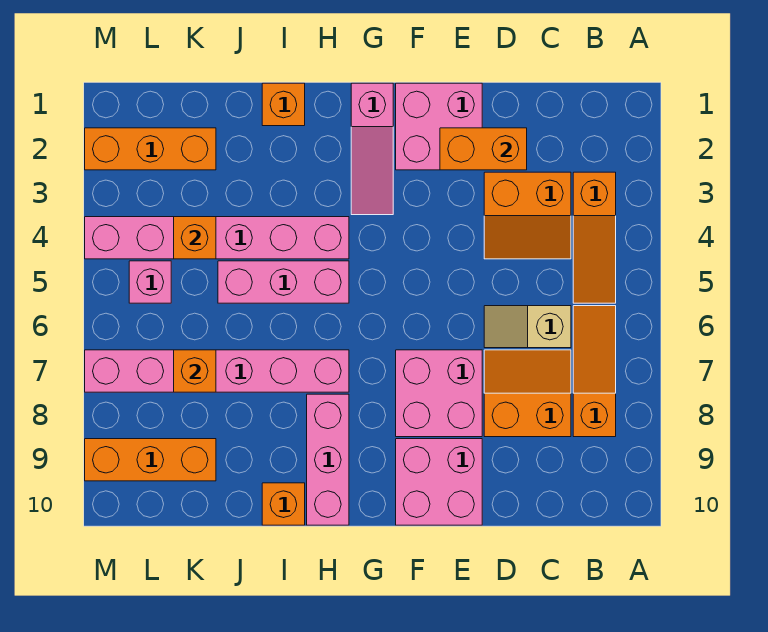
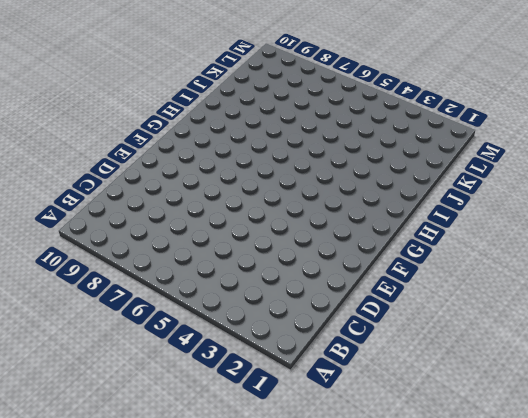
none -> orange 1x3 slope [573,172,616,303]
none -> orange 1x3 slope [573,306,616,437]
none -> orange 2x2 slope [484,172,571,259]

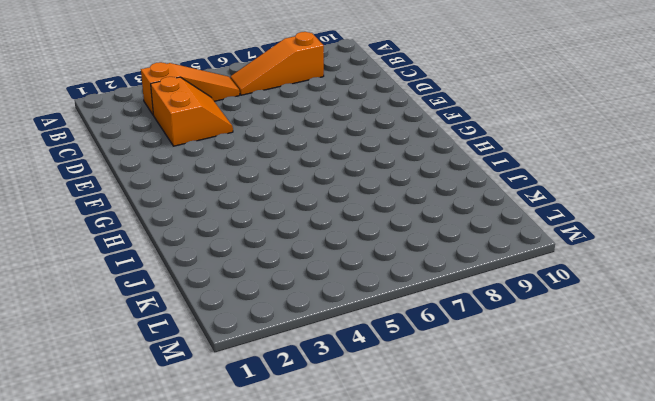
none -> tan 1x2 slope [484,306,571,348]
none -> orange 2x2 slope [484,350,571,437]
none -> pink 2x2 brick [396,83,482,170]

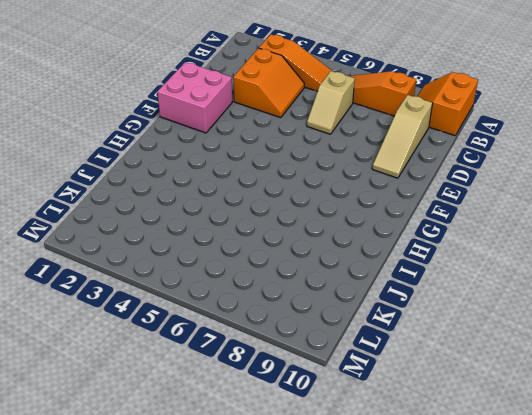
orange 2x2 slope [417,72,478,136] -> orange 2x2 slope moved to [484,350,571,437]
tan 1x3 slope [372,95,433,178] -> pink 2x2 brick [396,439,482,525]
none -> pink 2x2 brick [396,350,482,437]
none -> pink 1x3 slope [351,83,393,215]
none -> pink 1x6 brick [85,217,349,259]

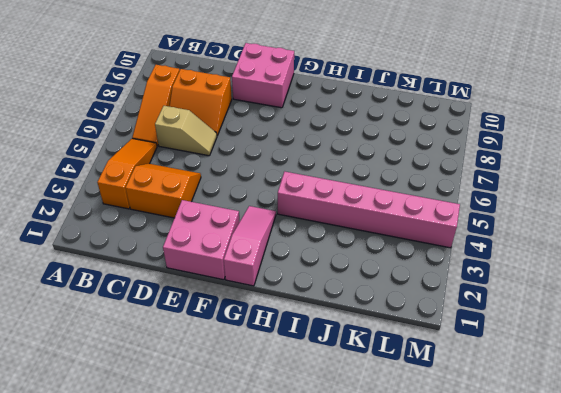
none -> pink 2x2 brick [396,350,482,437]
none -> pink 1x3 brick [218,261,349,303]
none -> pink 1x6 brick [85,350,349,392]

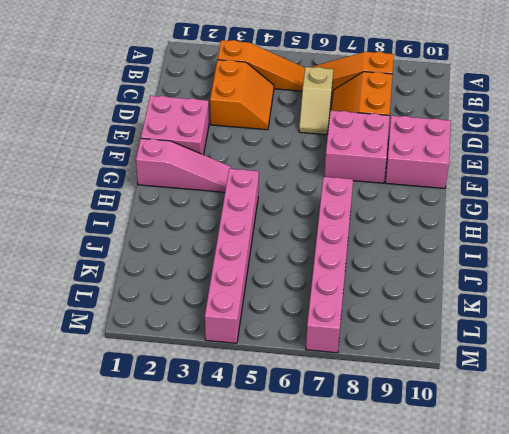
none -> pink 1x3 brick [218,261,349,303]
none -> pink 1x3 brick [307,394,349,525]
none -> orange 1x1 brick [262,83,305,126]

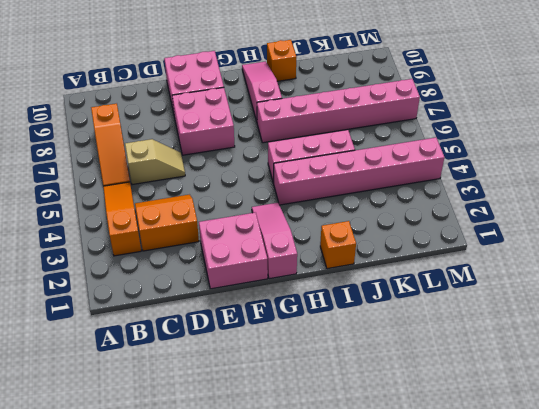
pink 1x3 slope [242,61,282,122] -> pink 1x3 brick [307,394,349,525]
none -> orange 2x2 slope [484,350,571,437]
none -> orange 1x3 brick [85,128,216,170]
none -> orange 1x3 brick [85,439,216,481]

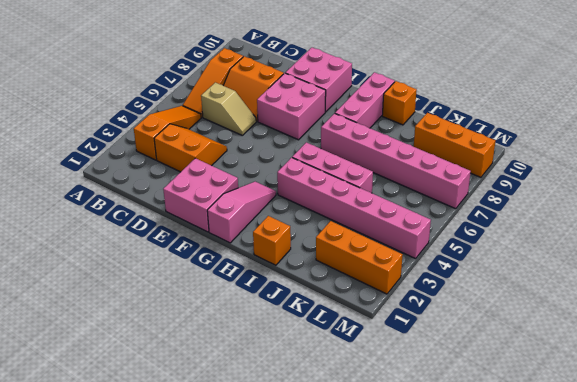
none -> pink 1x1 brick [129,261,171,303]
none -> orange 1x2 brick [440,128,527,170]
none -> orange 1x1 brick [174,217,216,259]

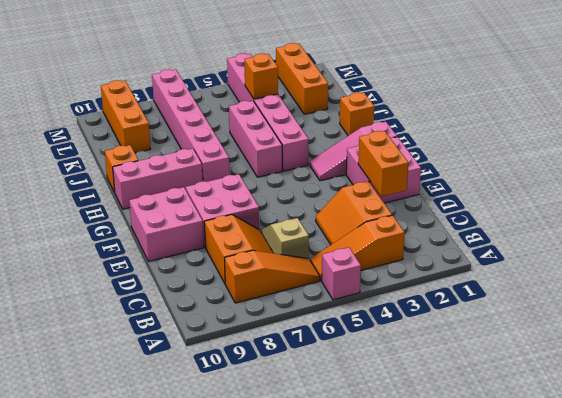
pink 1x1 brick [322,247,361,300] -> pink 1x1 brick moved to [129,261,171,303]
none -> orange 1x1 brick [174,350,216,392]

